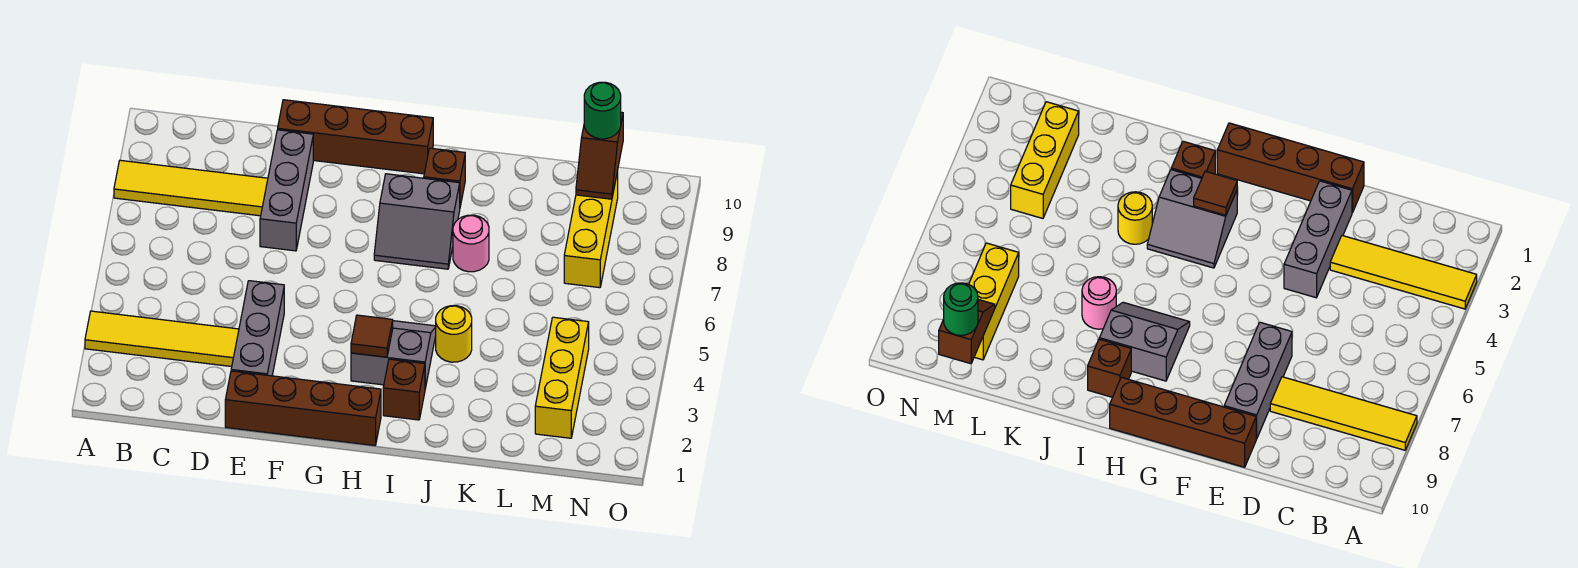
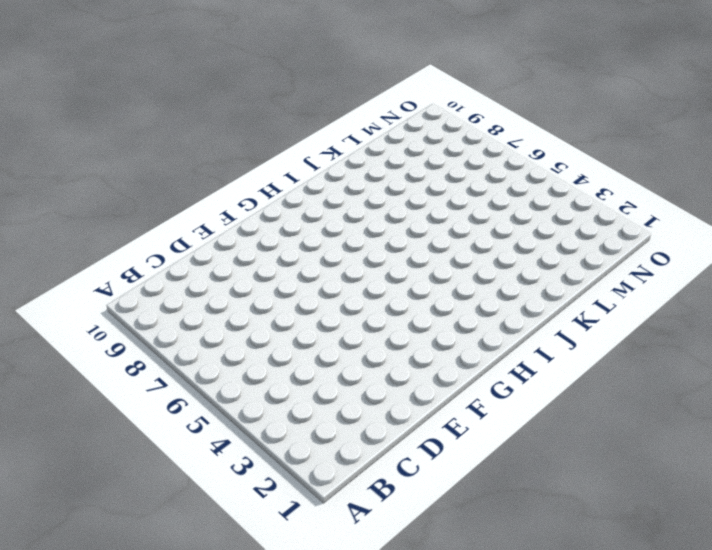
none -> yellow 1x4 tile [85,311,239,367]
none -> yellow 1x4 tile [114,160,268,216]
none -> brown 1x4 brick [225,371,381,445]

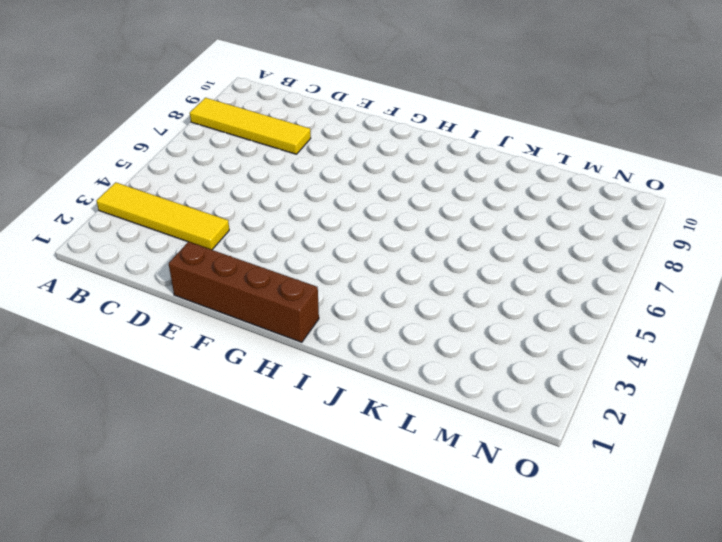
none -> grey 1x3 brick [231,281,284,376]
none -> grey 1x3 brick [260,130,313,251]
none -> brown 1x4 brick [278,100,433,174]

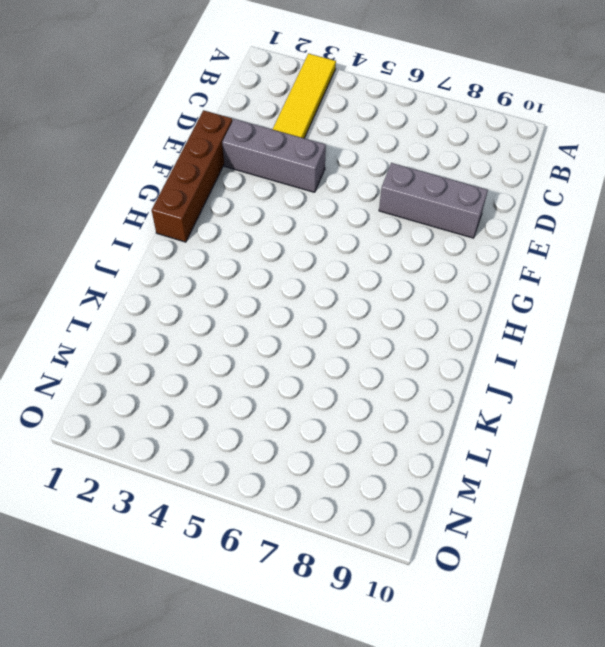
none -> yellow 1x4 tile [114,160,268,216]
none -> brown 1x4 brick [278,100,433,174]
none -> grey 2x2 slope [351,321,436,388]

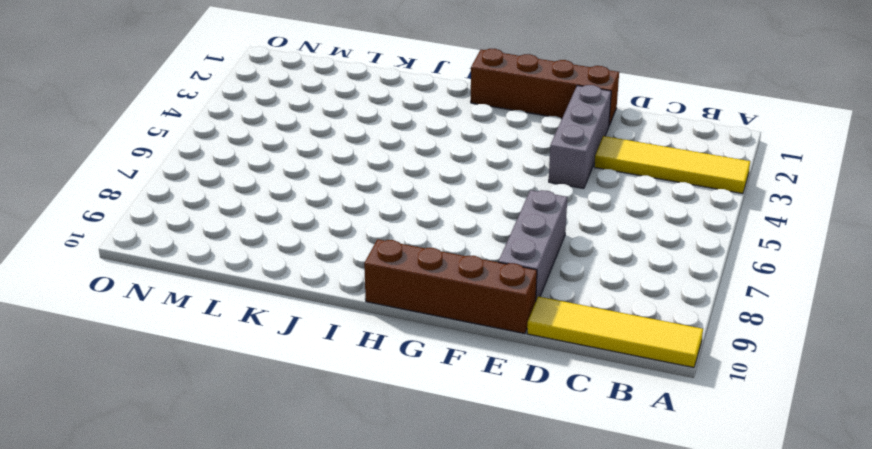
yellow 1x4 tile [527,297,703,368] -> yellow 1x4 tile moved to [114,160,268,216]
none -> grey 2x2 slope [351,321,436,388]
none -> grey 2x2 slope [374,174,460,269]
none -> brown 1x1 brick [383,359,425,420]

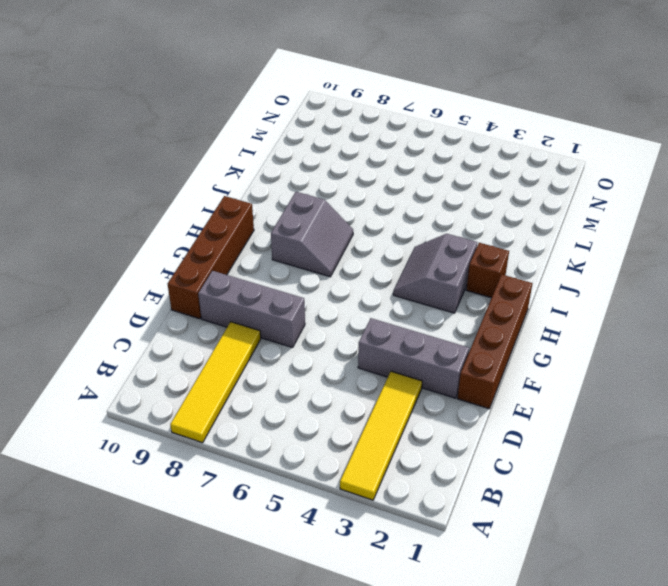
none -> brown 1x1 brick [424,148,465,206]
none -> yellow 1x1 round brick [436,306,472,362]
none -> pink 1x1 round brick [453,215,489,272]

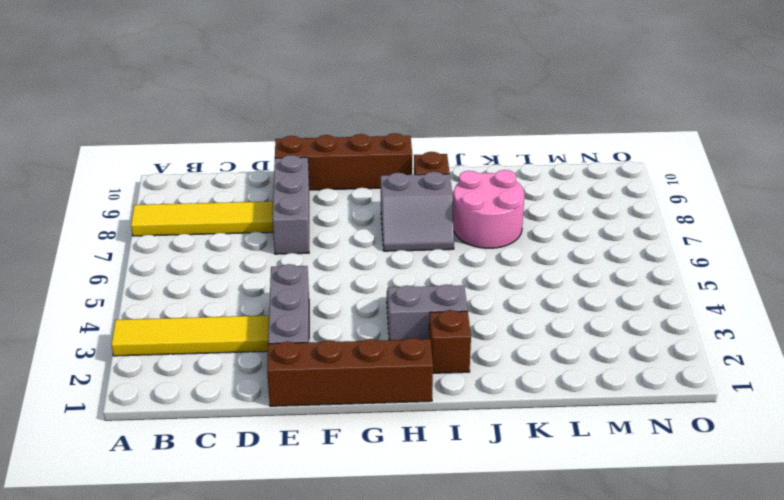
pink 2x2 round brick [453,170,524,248] -> pink 1x1 round brick [453,215,489,272]
none -> yellow 1x1 round brick [436,306,472,362]
none -> yellow 1x3 brick [535,317,589,438]
none -> yellow 1x3 brick [564,171,618,288]

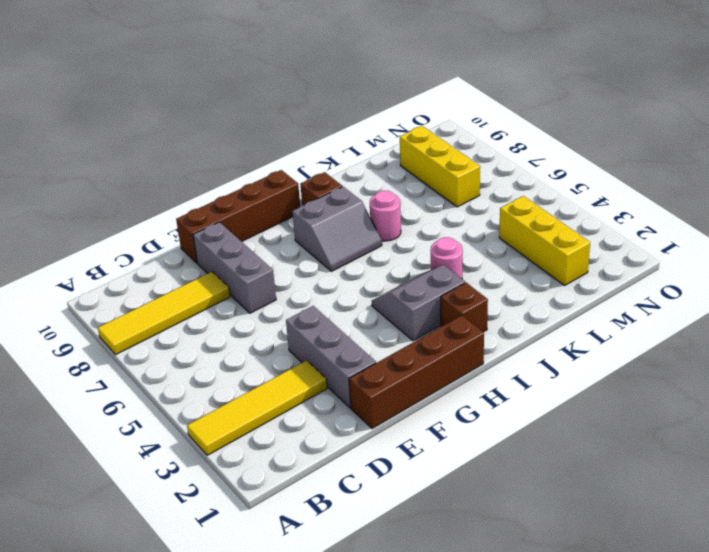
pink 1x1 round brick [431,237,463,279] -> yellow 1x1 round brick [436,306,472,362]
none -> brown 1x1 tile [351,315,393,357]
none -> brown 1x2 slope [576,112,623,199]
none -> green 1x1 round brick [584,82,621,139]

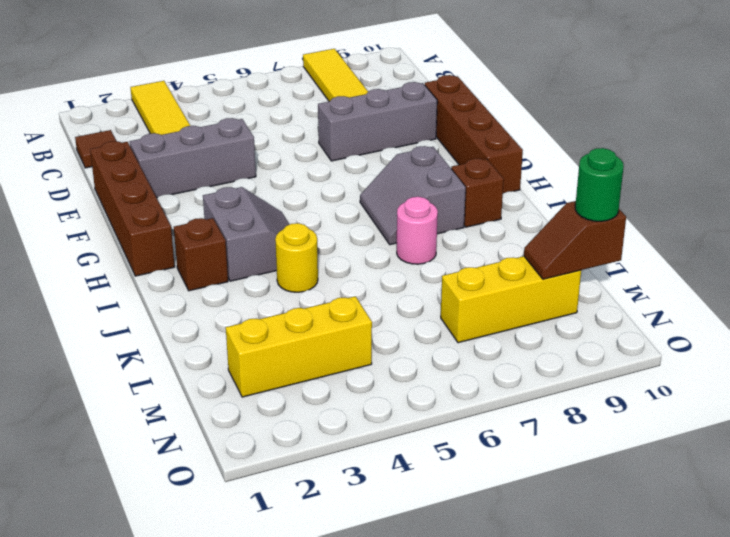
brown 1x1 tile [75,130,116,168] -> brown 1x1 tile moved to [351,315,393,357]

